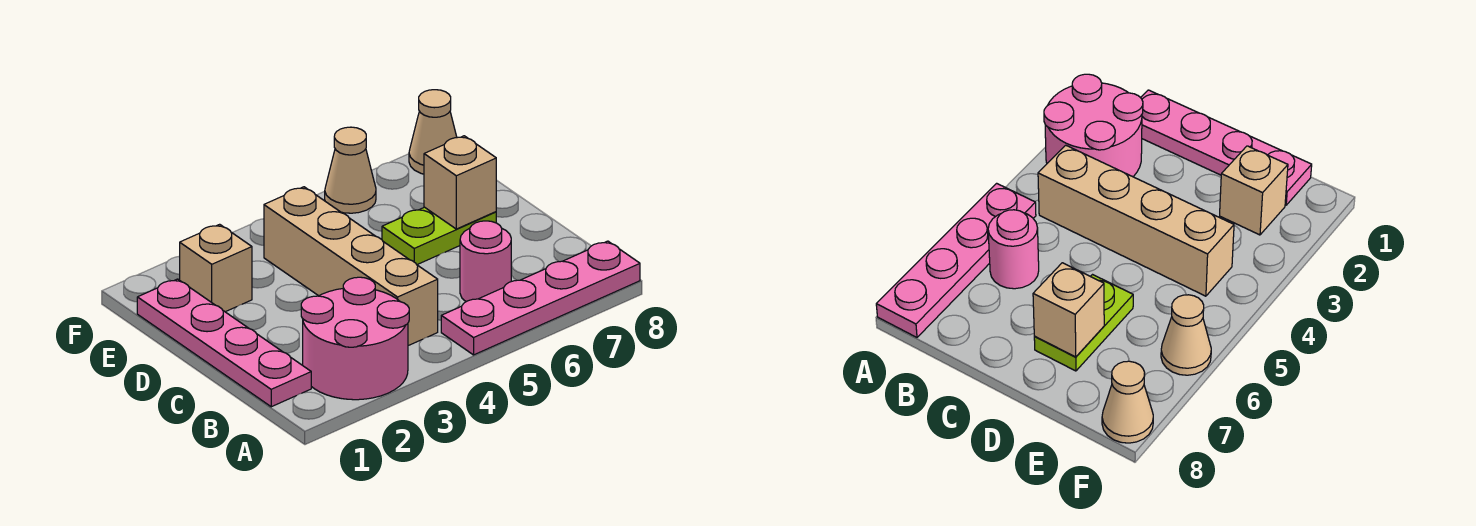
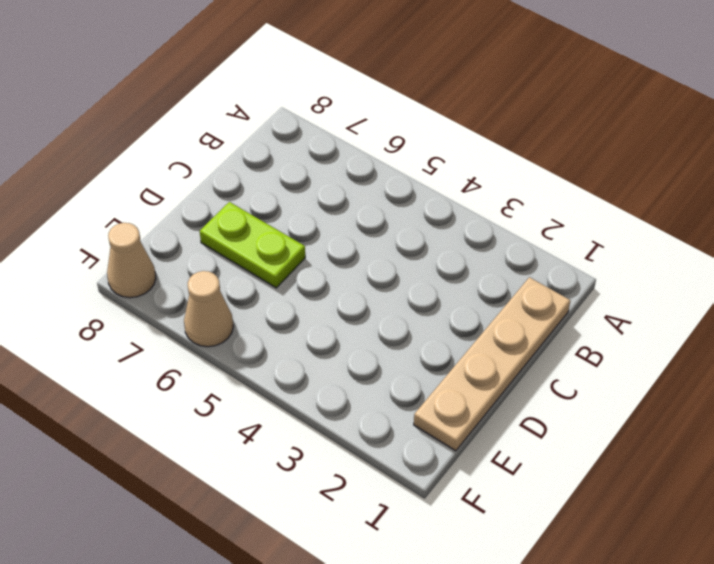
tan 1x4 plate [414,277,570,451] -> pink 1x4 plate [137,279,311,407]
none -> pink 2x2 round brick [301,277,409,400]
none -> pink 1x4 plate [441,241,640,355]

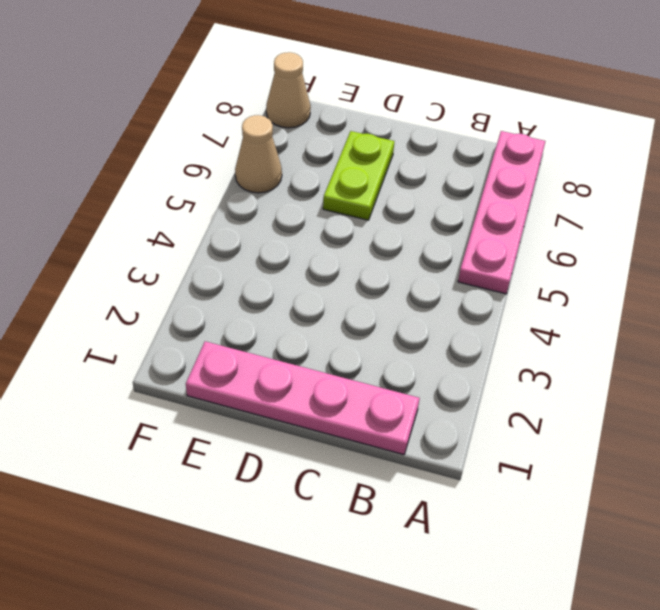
none -> pink 2x2 round brick [301,277,409,400]
none -> tan 1x4 brick [264,187,438,346]

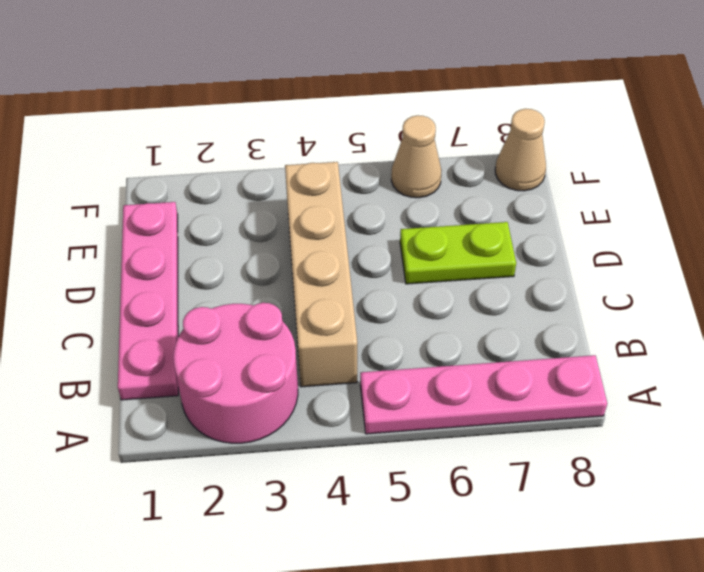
none -> pink 1x1 round brick [460,221,511,302]
none -> tan 1x1 brick [180,224,252,312]

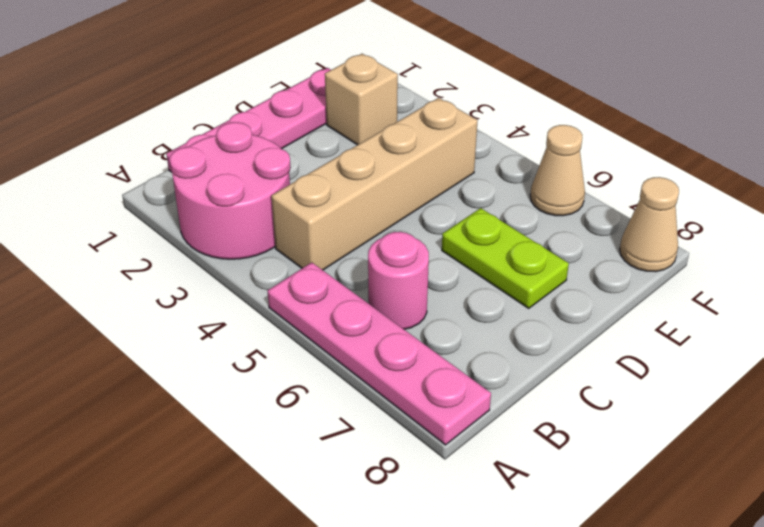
none -> tan 1x1 brick [424,136,496,229]

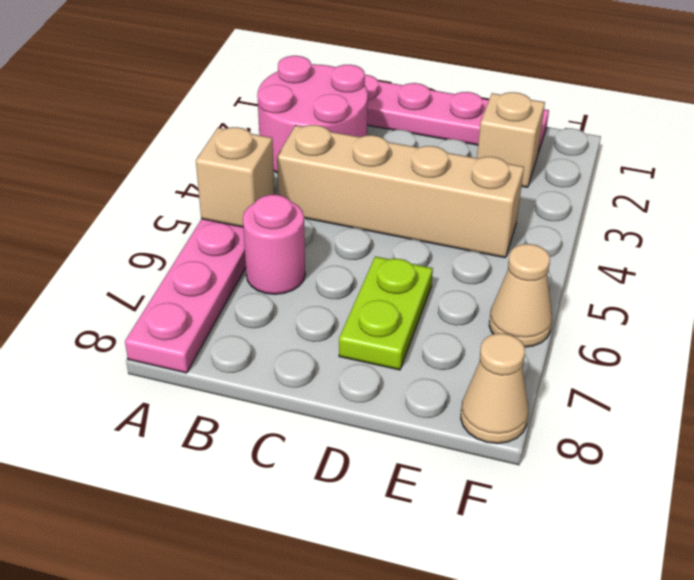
tan 1x1 brick [196,127,275,227] -> tan 1x1 brick moved to [424,136,496,229]

